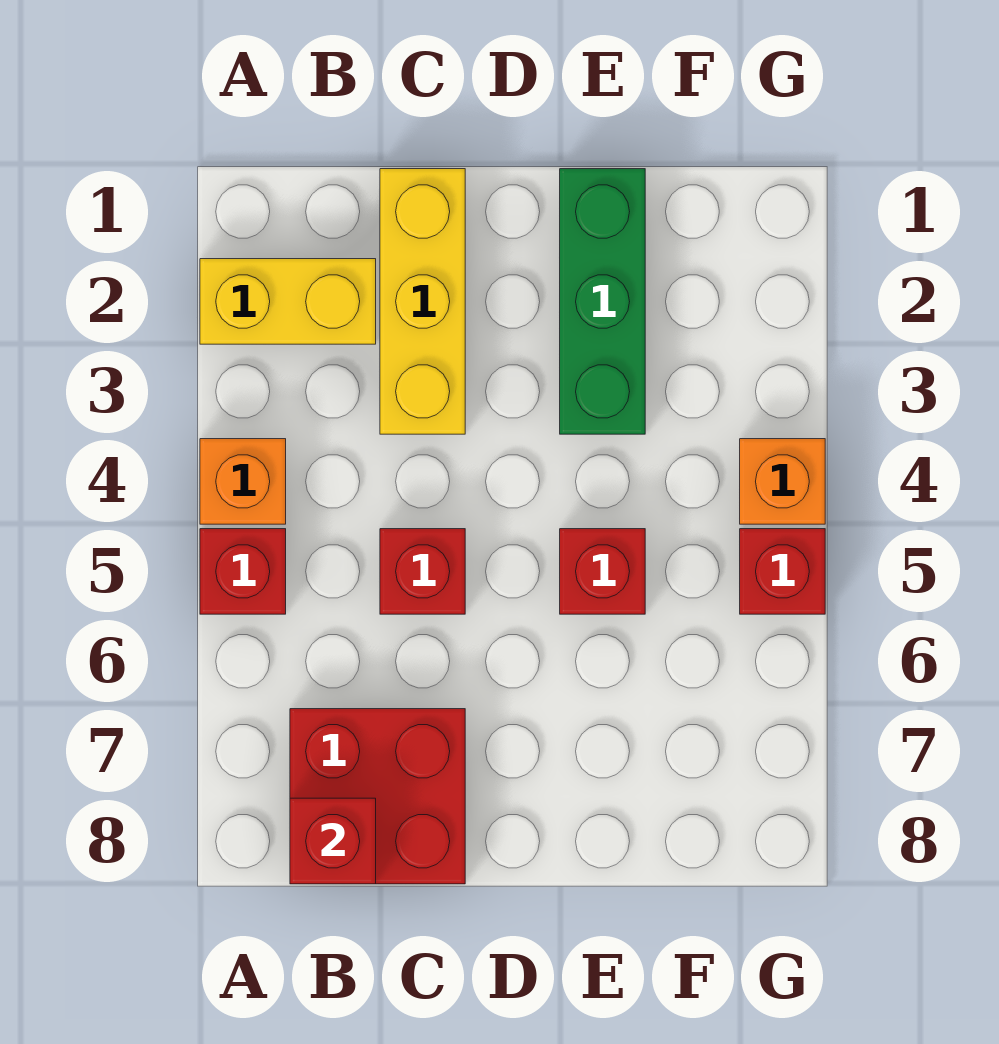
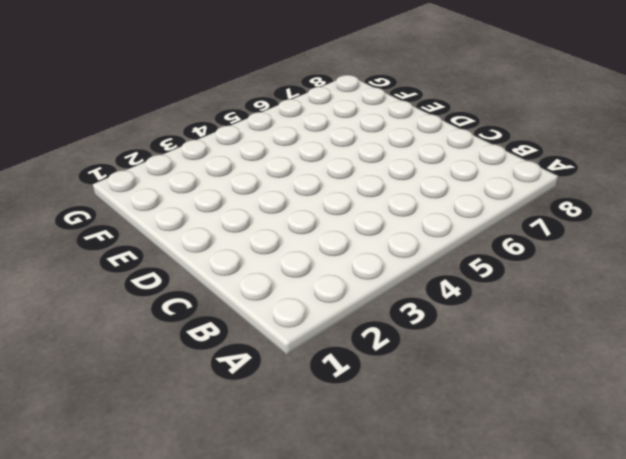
none -> yellow 1x2 brick [200,259,376,344]
none -> orange 1x1 brick [200,439,286,524]

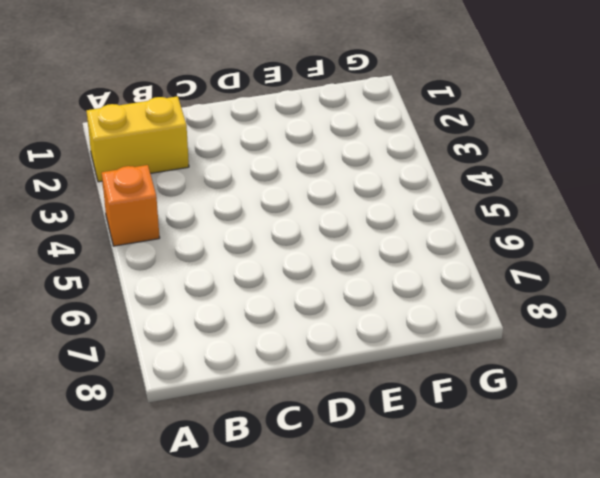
none -> red 1x1 brick [200,529,286,614]
none -> red 2x2 brick [290,709,465,884]

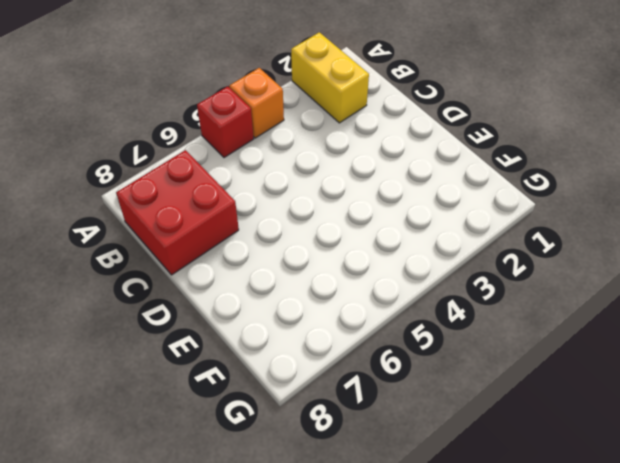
none -> yellow 1x3 brick [380,169,465,434]
none -> red 1x1 brick [380,529,465,614]

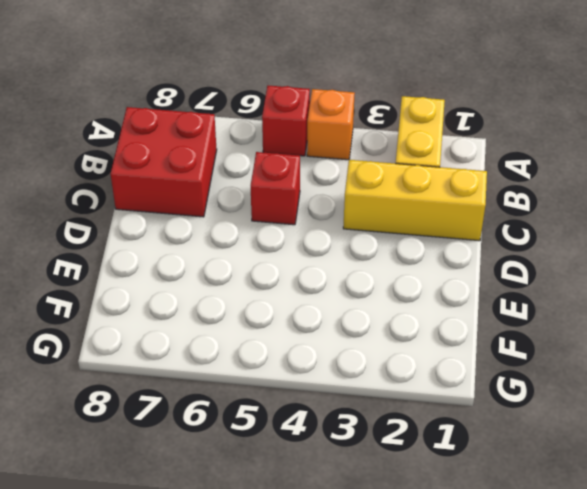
none -> green 1x3 brick [560,169,645,434]
none -> red 1x1 brick [560,529,645,614]

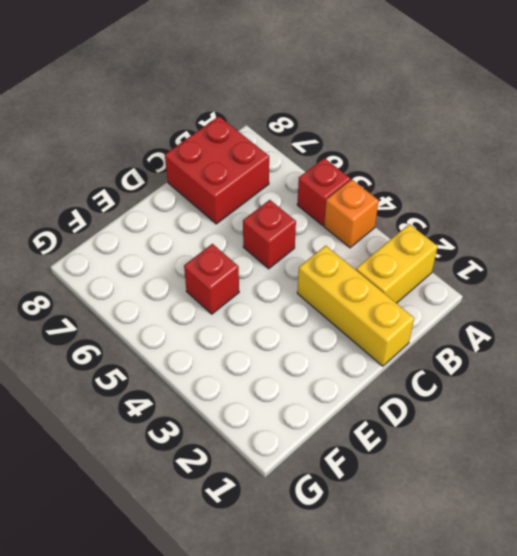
none -> green 1x3 brick [560,169,645,434]
none -> orange 1x1 brick [740,439,825,524]

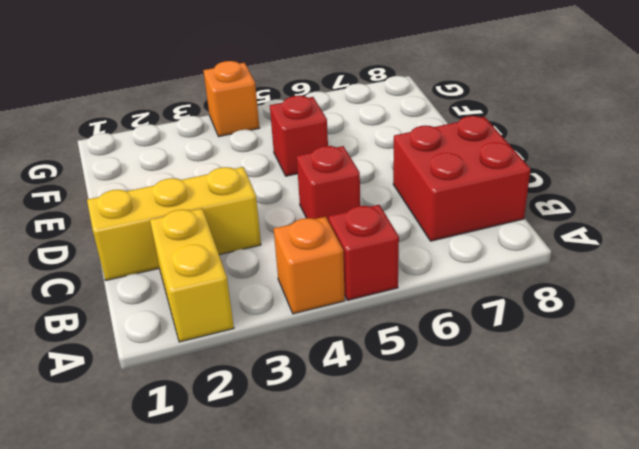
none -> green 1x3 brick [560,169,645,434]
none -> red 1x1 brick [740,529,825,614]

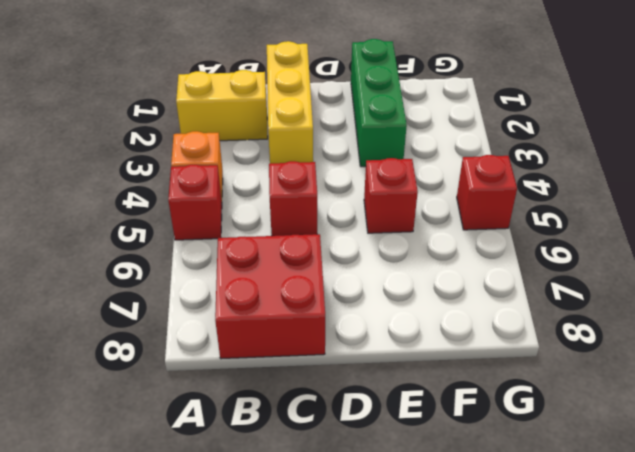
none -> orange 1x1 brick [740,439,825,524]
none -> red 1x1 brick [290,798,376,884]

